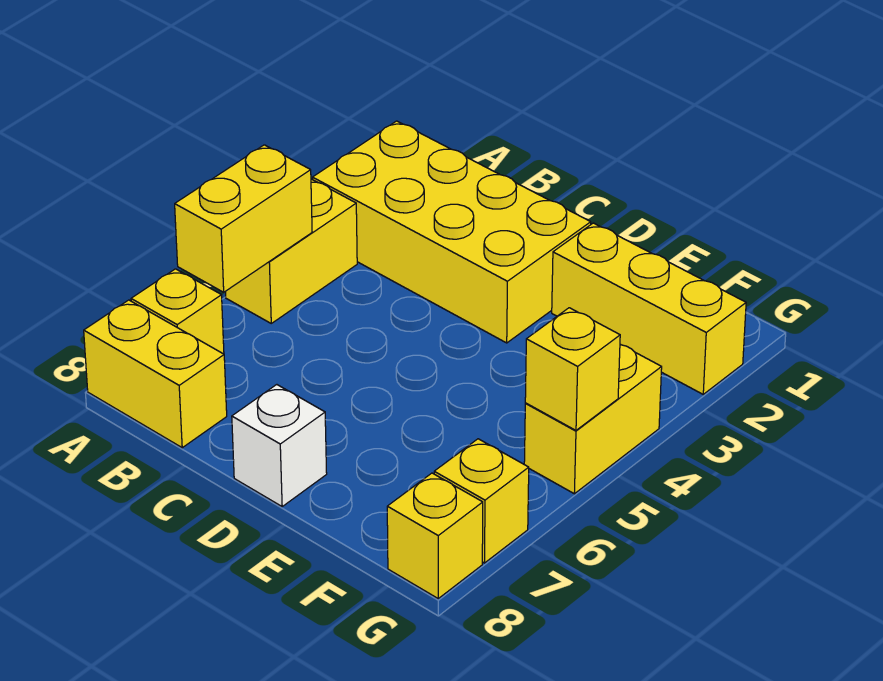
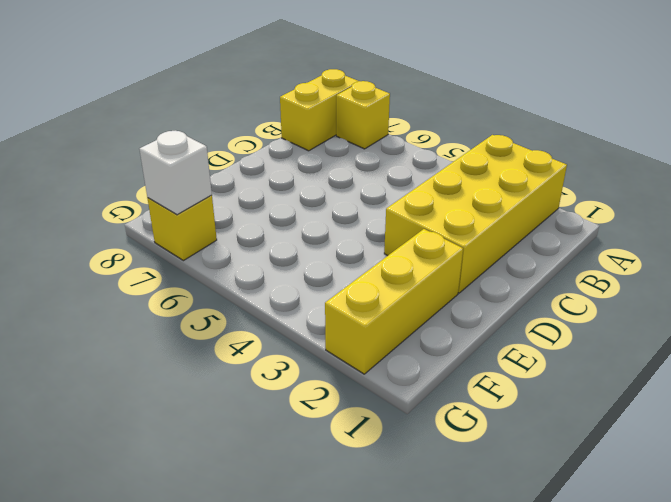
white 1x1 brick [140,131,212,215] -> white 1x1 brick moved to [232,385,327,506]
none -> yellow 1x2 brick [226,179,357,323]
none -> yellow 1x2 brick [524,345,662,494]

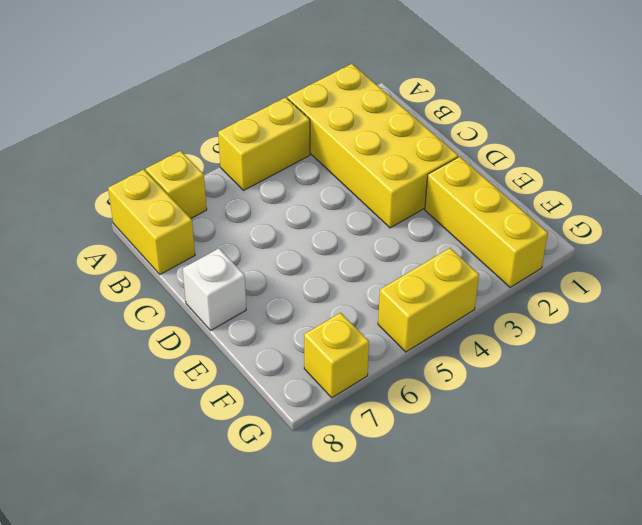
none -> yellow 1x1 brick [387,473,483,598]
none -> yellow 1x2 brick [175,145,312,292]

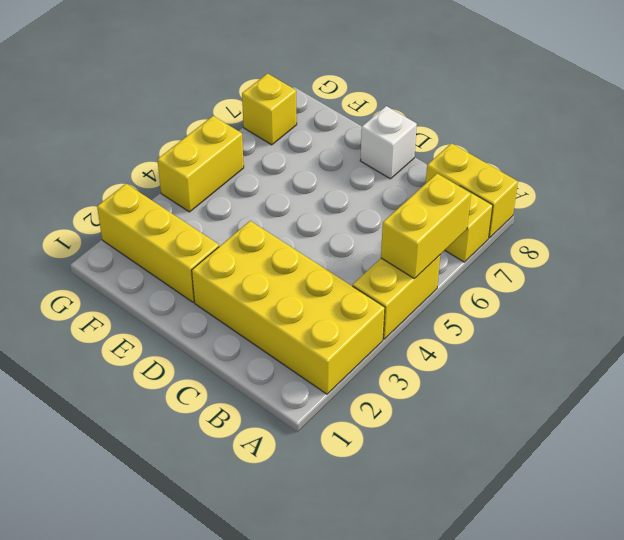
none -> yellow 1x1 brick [387,473,483,598]
none -> yellow 1x1 brick [525,308,620,430]

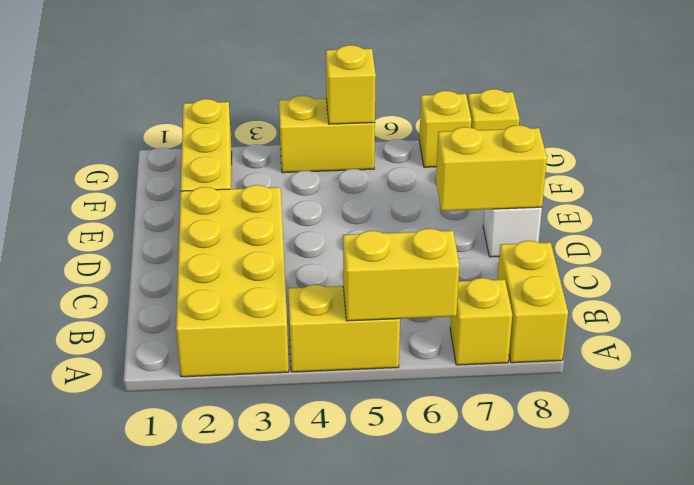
yellow 1x2 brick [436,125,547,211] -> none

